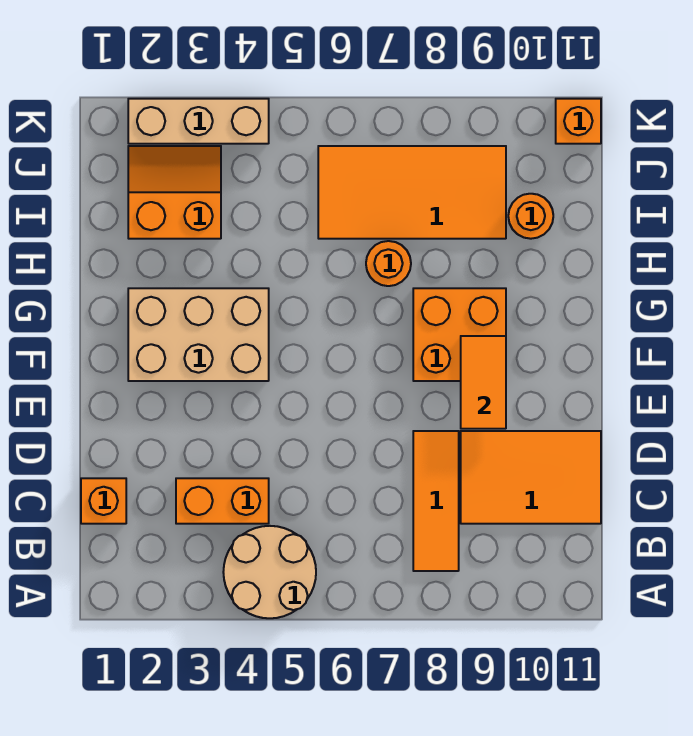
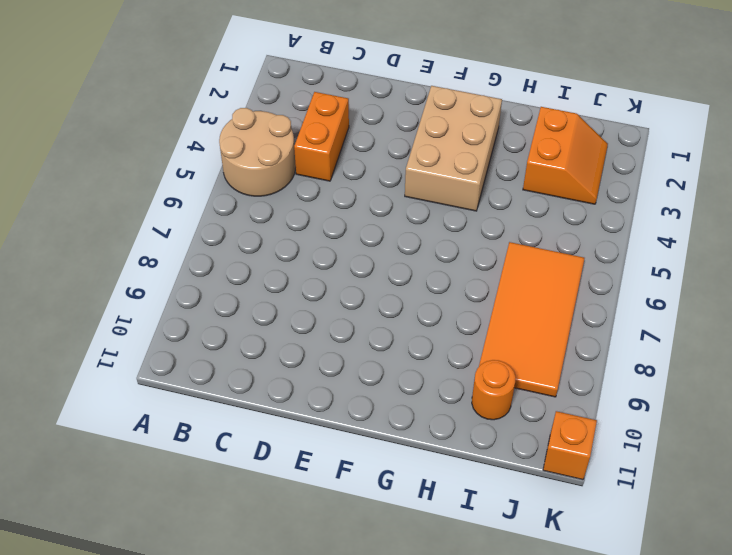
none -> orange 1x3 tile [413,431,459,571]
none -> orange 1x1 brick [81,478,126,524]
none -> orange 2x3 tile [461,431,601,524]

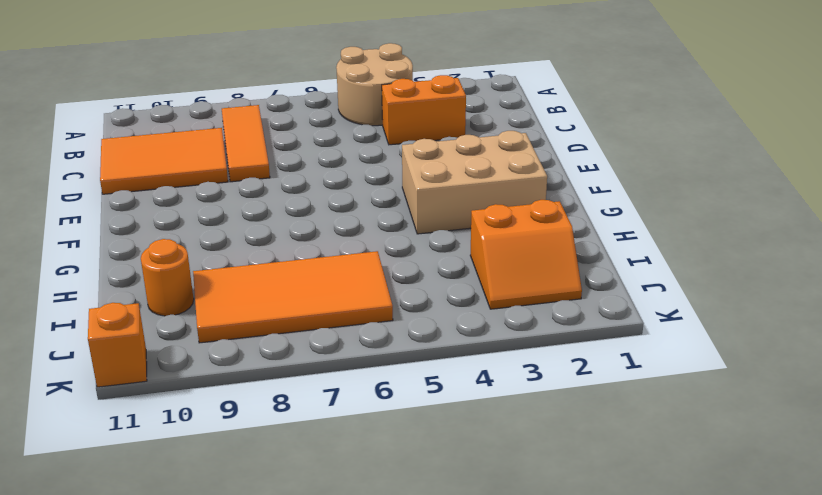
none -> orange 1x1 brick [81,478,126,524]
none -> orange 2x2 brick [413,288,506,381]
none -> orange 1x1 round brick [366,241,411,286]

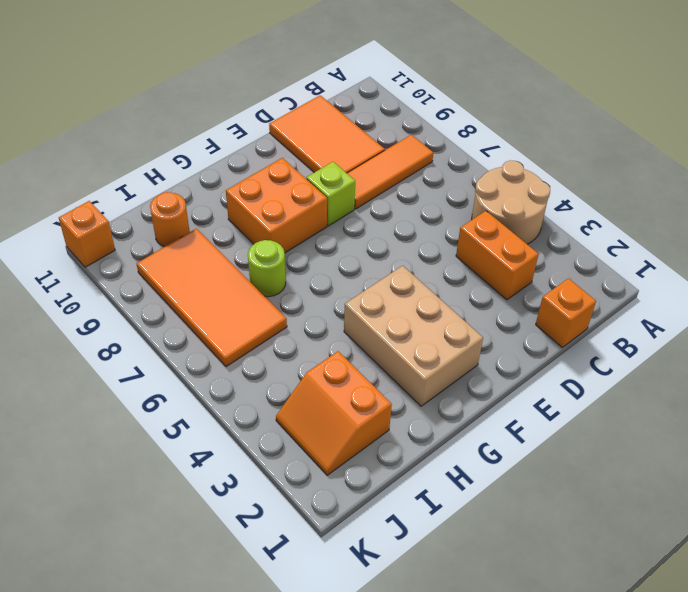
lime 1x1 brick [306,162,355,226] -> none
lime 1x1 round brick [248,240,286,297] -> orange 1x1 round brick [366,241,411,286]
none -> tan 1x3 brick [128,99,269,144]
none -> orange 1x2 tile [461,336,506,429]

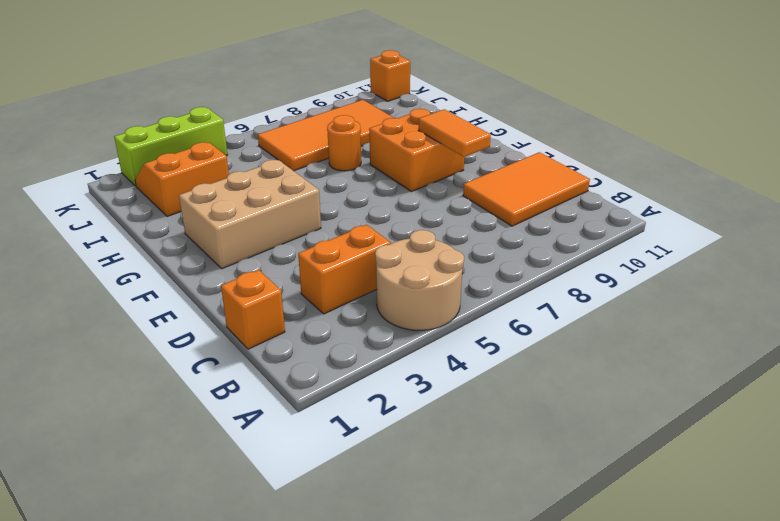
lime 1x3 brick [114,107,228,186] -> tan 1x3 brick [128,99,269,144]
none -> orange 1x3 tile [413,431,459,571]
none -> orange 1x1 round brick [508,194,553,239]

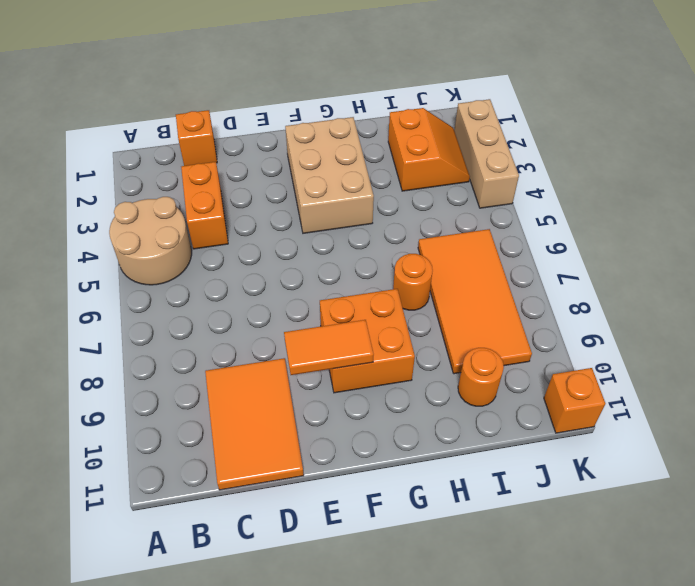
none -> orange 1x3 tile [413,431,459,571]

